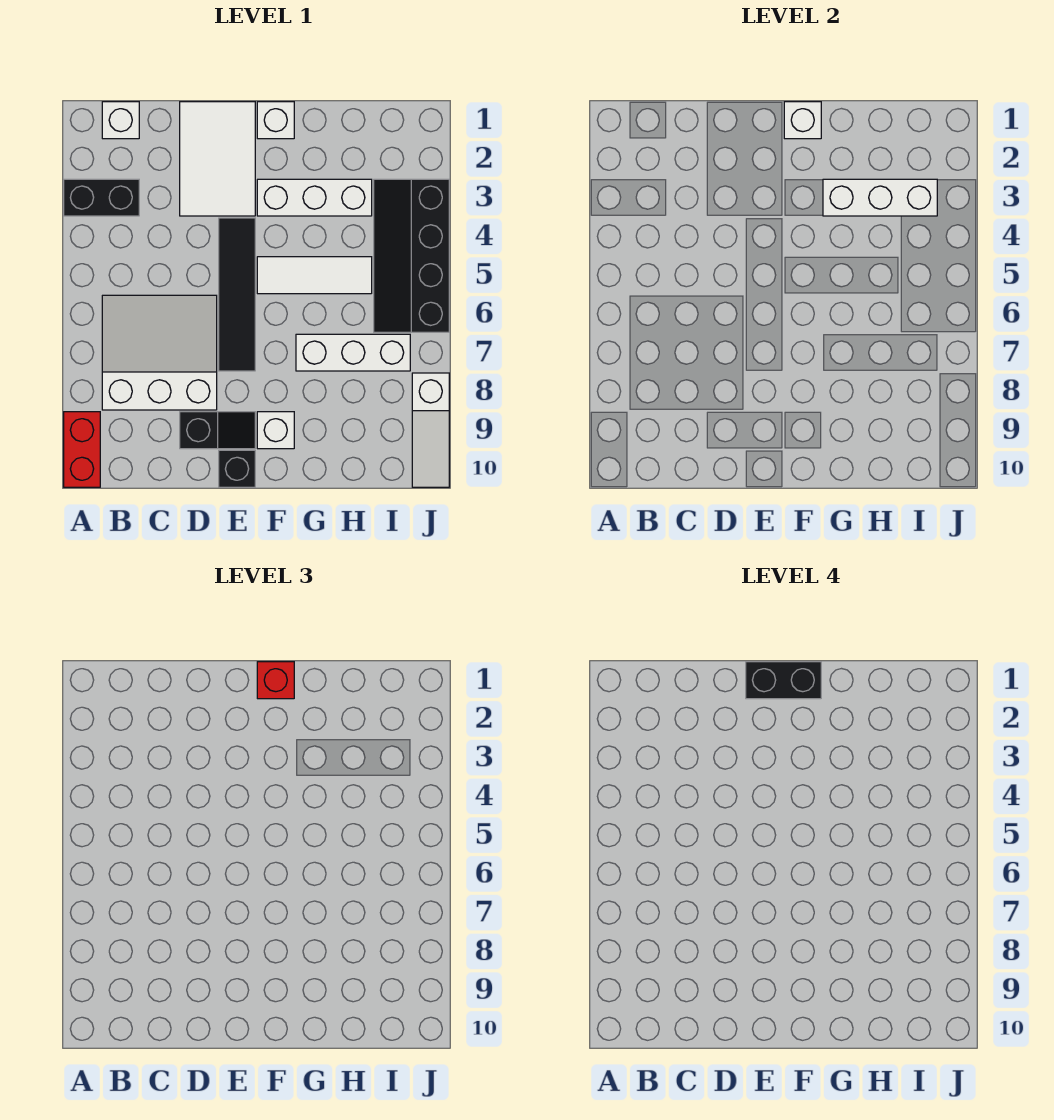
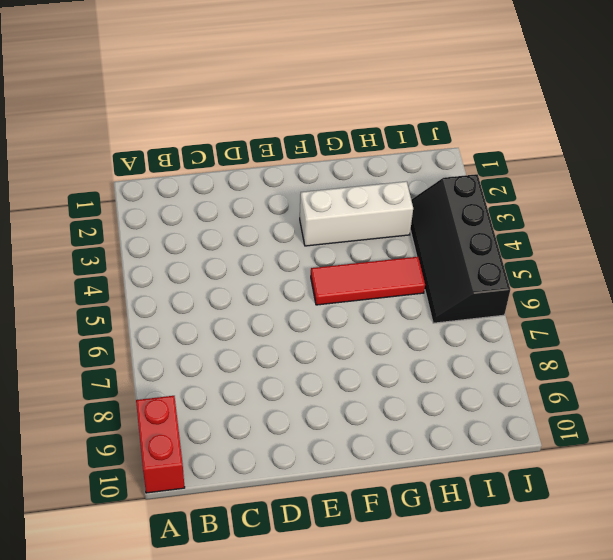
red 1x3 tile [311,257,425,305] -> white 1x3 tile [257,257,372,294]
none -> black 1x2 brick [64,179,139,216]
none -> white 1x1 brick [102,102,139,139]
none -> white 3x3 slope [102,295,217,410]

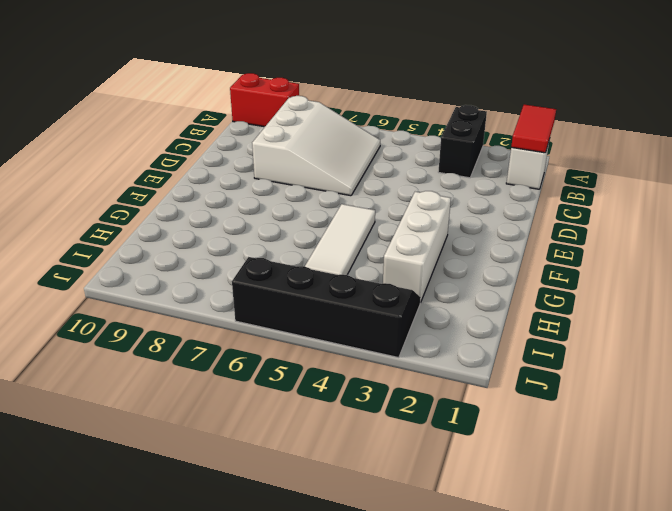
red 1x2 tile [511,105,556,153] -> none
none -> white 2x3 tile [180,102,255,216]
none -> black 1x2 slope [180,412,255,449]
none -> black 1x4 tile [219,218,255,371]

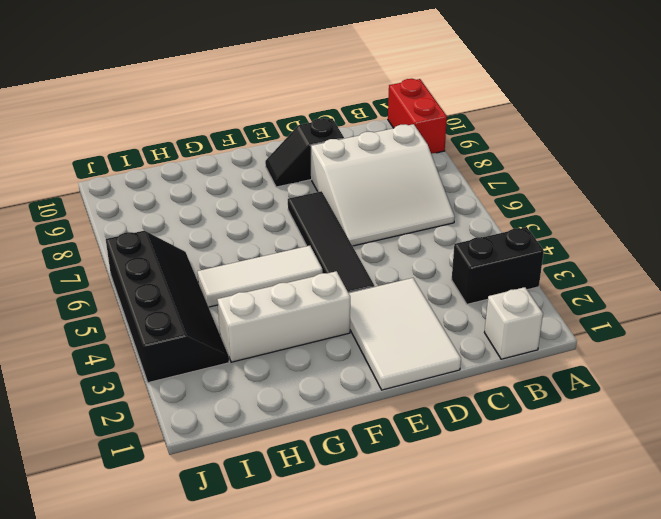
none -> black 1x1 brick [219,450,255,487]
none -> white 1x1 brick [257,102,294,139]
none -> white 1x1 brick [257,412,294,449]

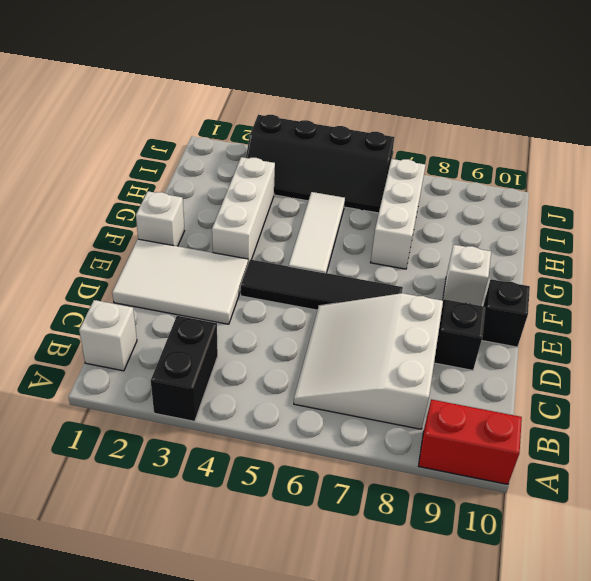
none -> white 1x3 slope [412,373,449,487]
none -> white 1x1 brick [784,102,821,139]
none -> white 1x3 brick [823,179,937,216]

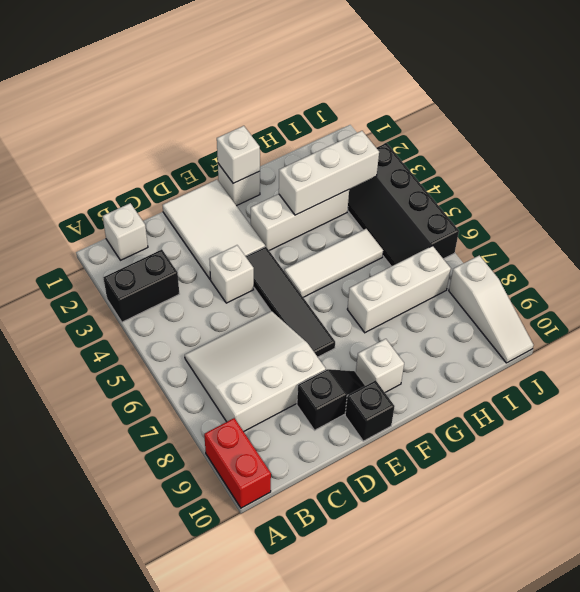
white 1x1 brick [209,245,254,303] -> none
none -> red 1x1 brick [257,662,294,699]
none -> black 1x2 brick [746,662,821,699]

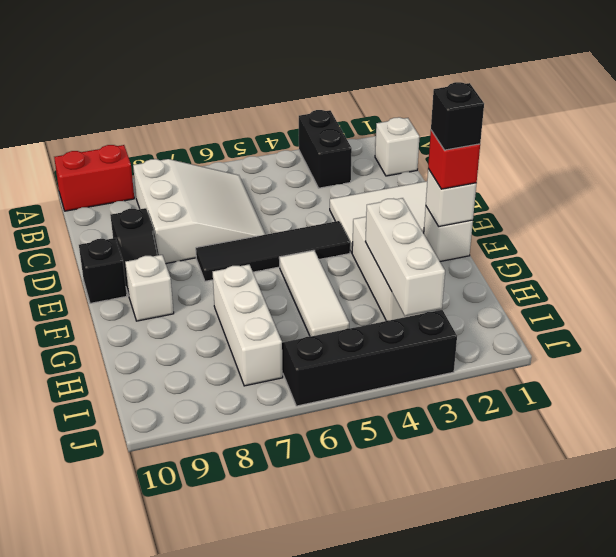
black 1x1 brick [431,82,484,150] -> black 1x2 brick [746,662,821,699]
none -> white 1x3 slope [412,373,449,487]

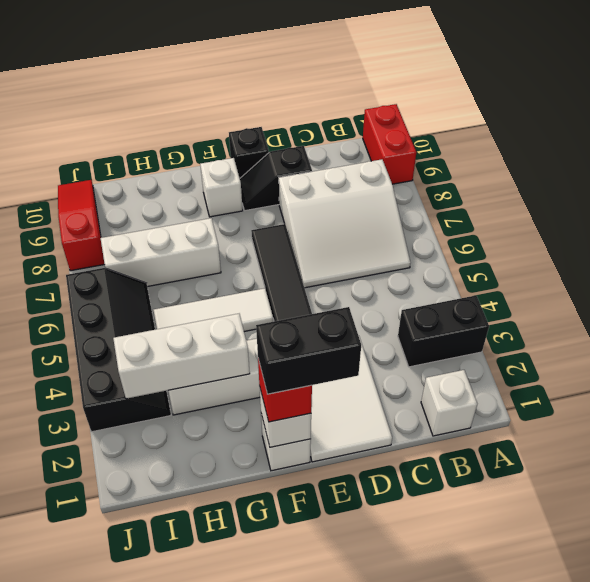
red 1x3 slope [58,180,105,271] -> white 1x3 slope [412,373,449,487]

